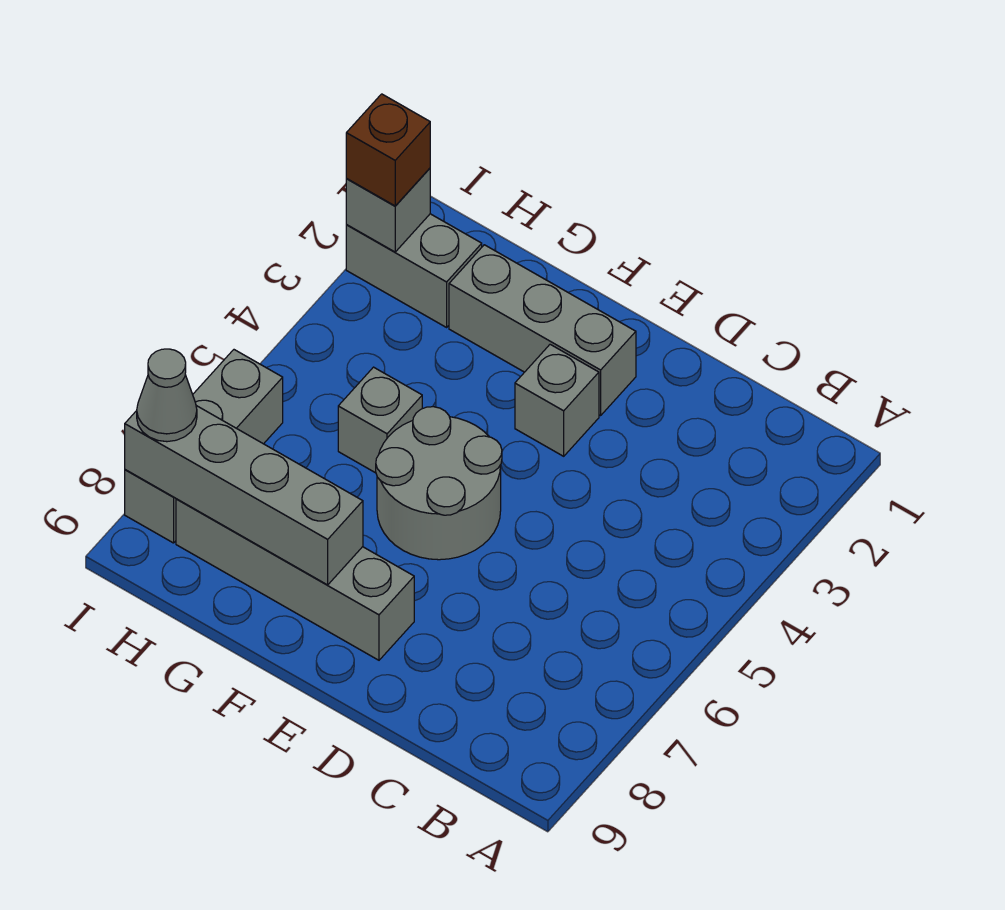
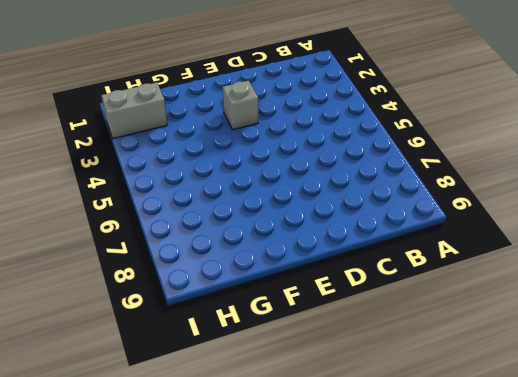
none -> grey 1x3 brick [449,245,636,415]
none -> grey 2x2 round brick [376,407,502,560]

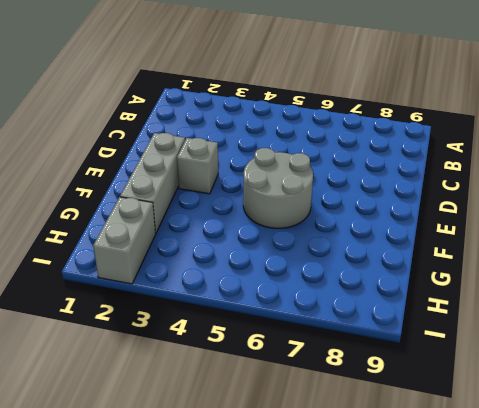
none -> grey 1x4 brick [176,499,414,660]
none -> grey 1x1 brick [338,367,422,473]

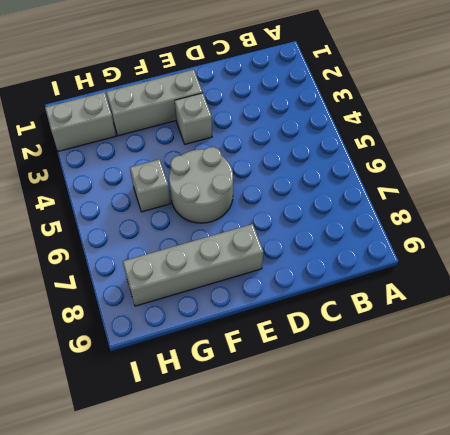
none -> grey 1x3 brick [125,350,283,543]
none -> grey 1x4 brick [125,406,363,585]

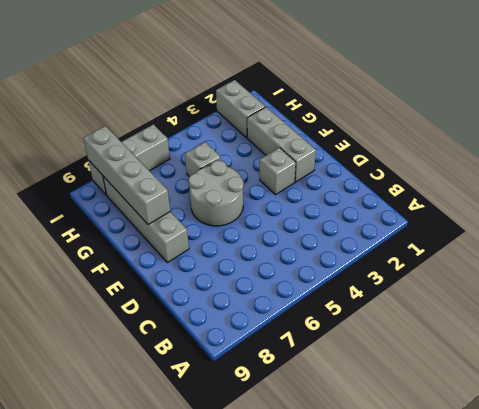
none -> grey 1x1 brick [346,168,430,252]
none -> brown 1x1 brick [346,94,430,206]

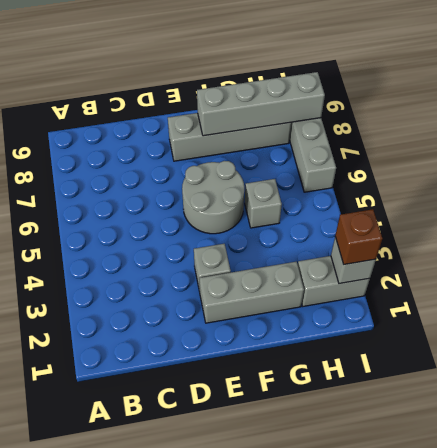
none -> grey 1x1 cone [137,349,197,442]

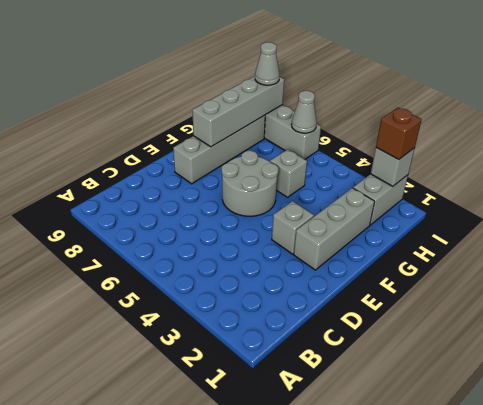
grey 1x1 cone [291,91,317,133] -> none

